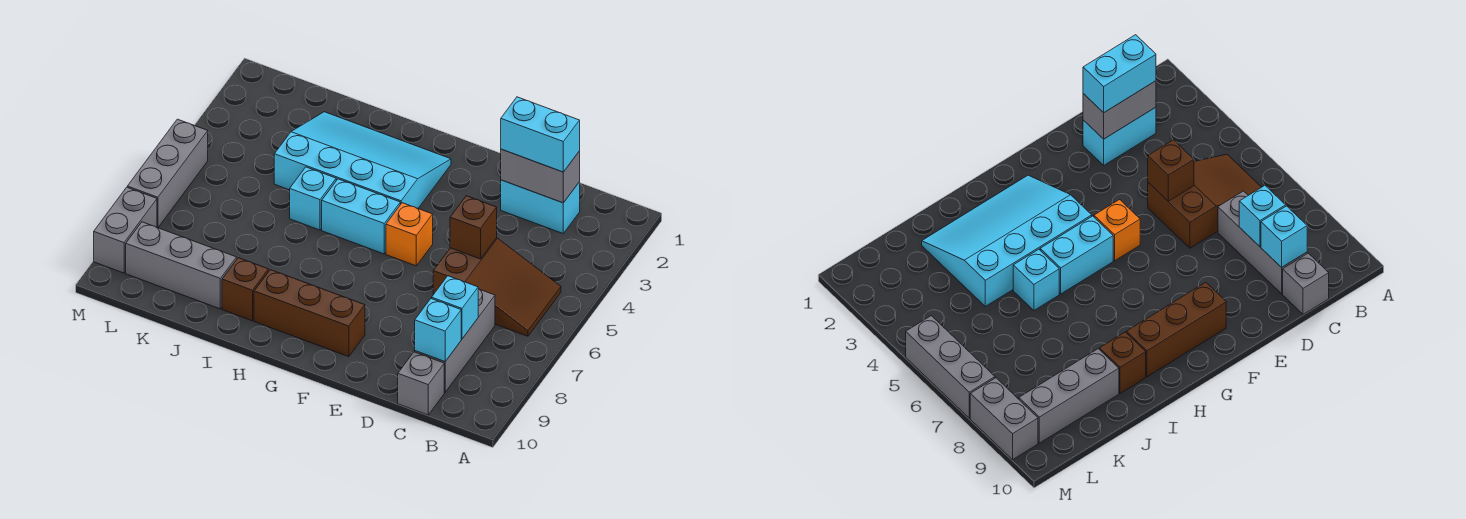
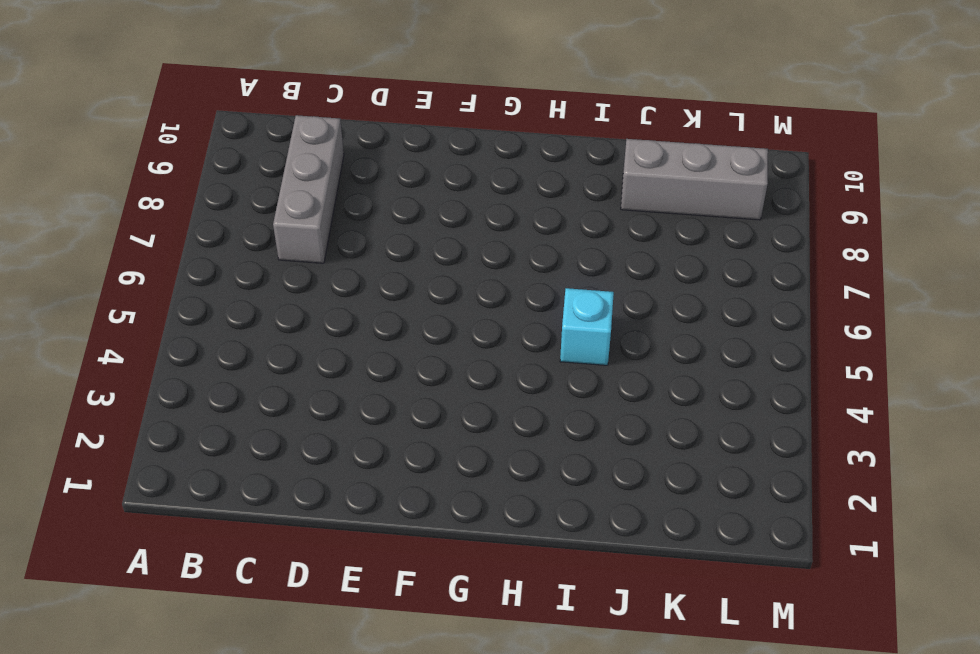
none -> brown 2x3 slope [433,238,561,336]
none -> cyan 1x2 brick [501,180,580,233]
none -> grey 1x1 brick [398,352,444,415]

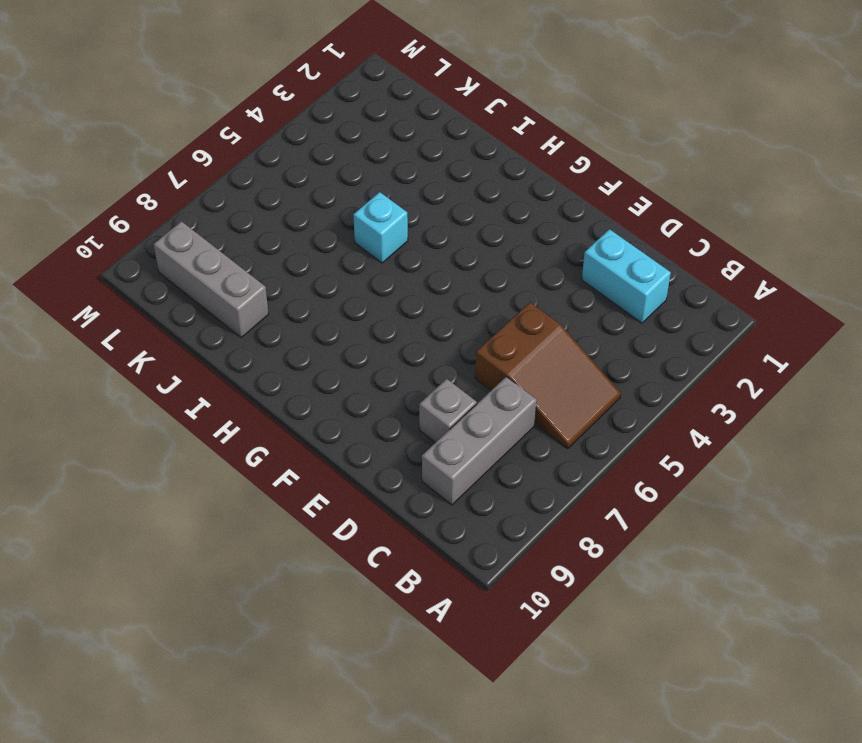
grey 1x1 brick [419,379,477,443] -> grey 1x1 brick moved to [398,352,444,415]
none -> orange 1x1 brick [386,203,433,266]
none -> brown 1x3 brick [254,270,365,357]
none -> cyan 3x4 slope [274,112,451,208]

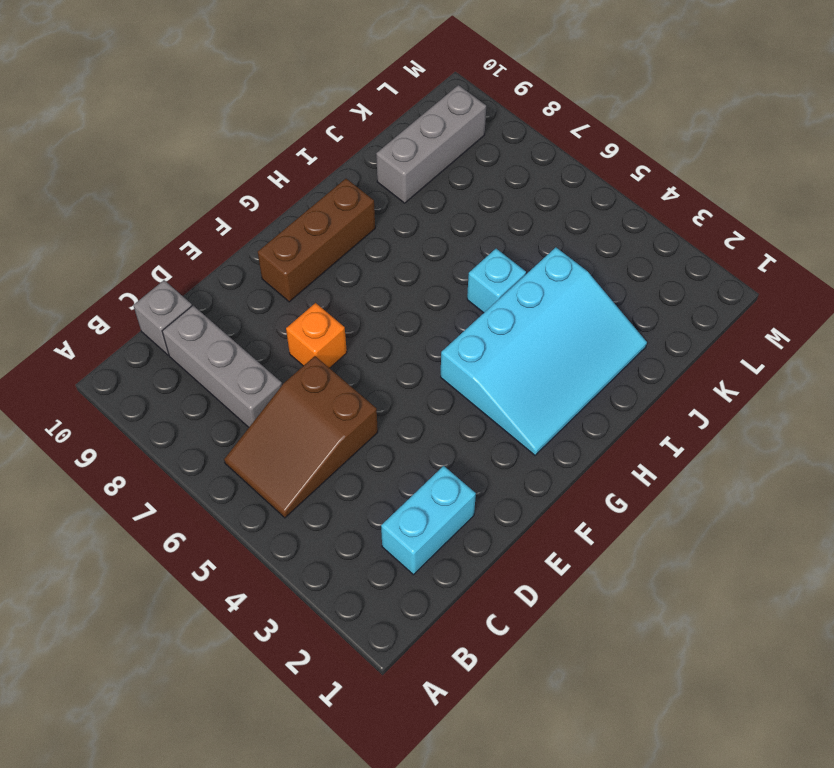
orange 1x1 brick [286,303,347,368] -> orange 1x1 brick moved to [386,203,433,266]
none -> cyan 1x2 brick [322,179,400,254]
none -> brown 1x1 brick [222,258,269,321]
none -> grey 1x3 brick [127,119,208,228]

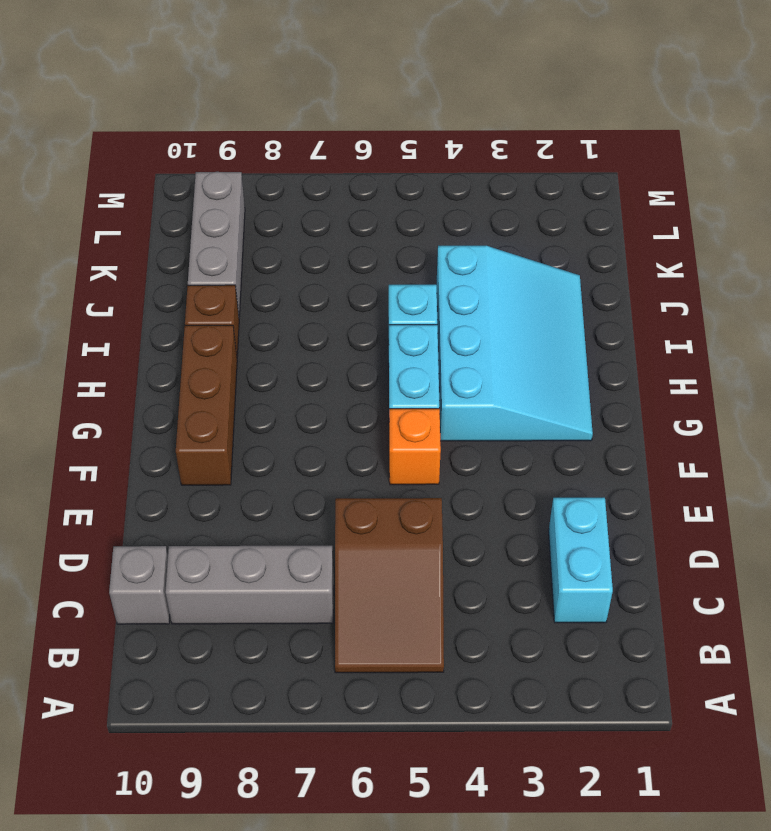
none -> grey 1x3 brick [127,119,208,228]
none -> grey 1x2 brick [94,187,157,273]
none -> grey 1x2 brick [501,149,580,203]

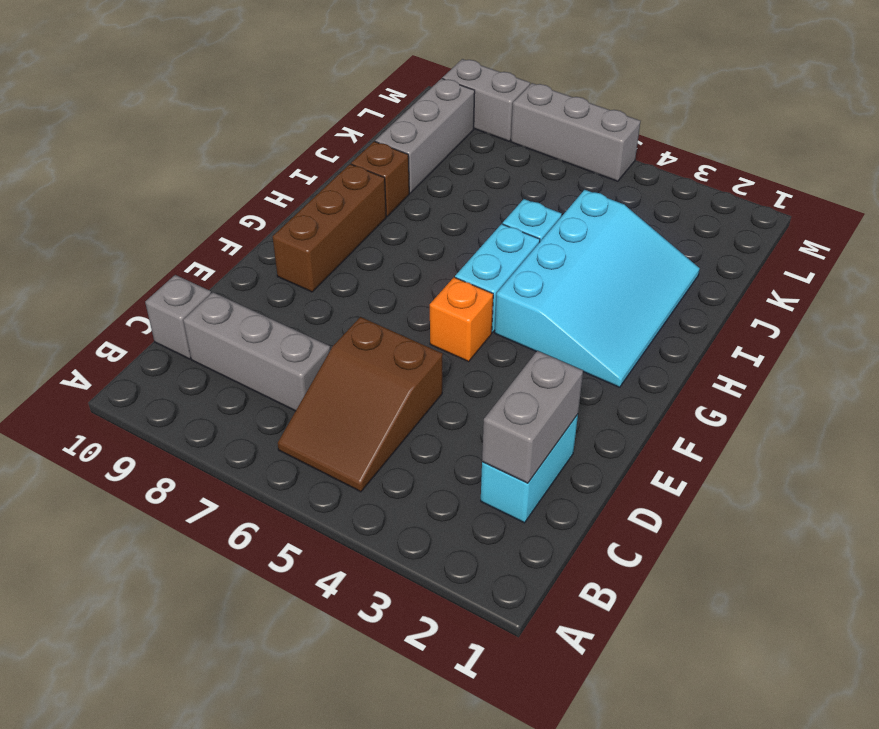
none -> cyan 1x1 brick [432,276,478,339]
none -> cyan 1x1 brick [415,298,461,362]
none -> brown 1x1 brick [450,196,497,259]

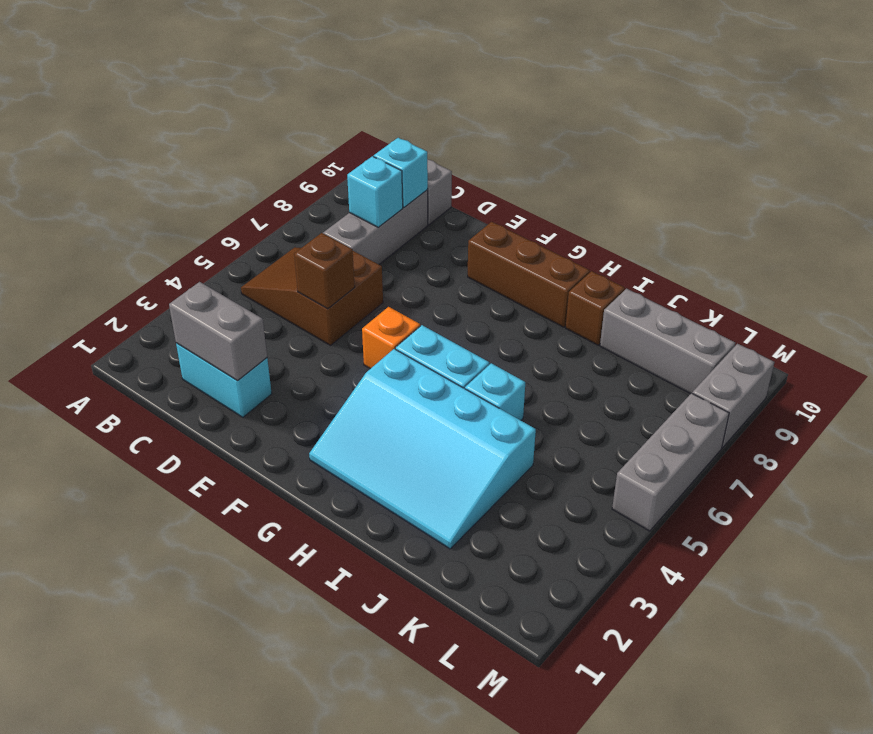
none -> cyan 1x2 brick [501,97,580,172]

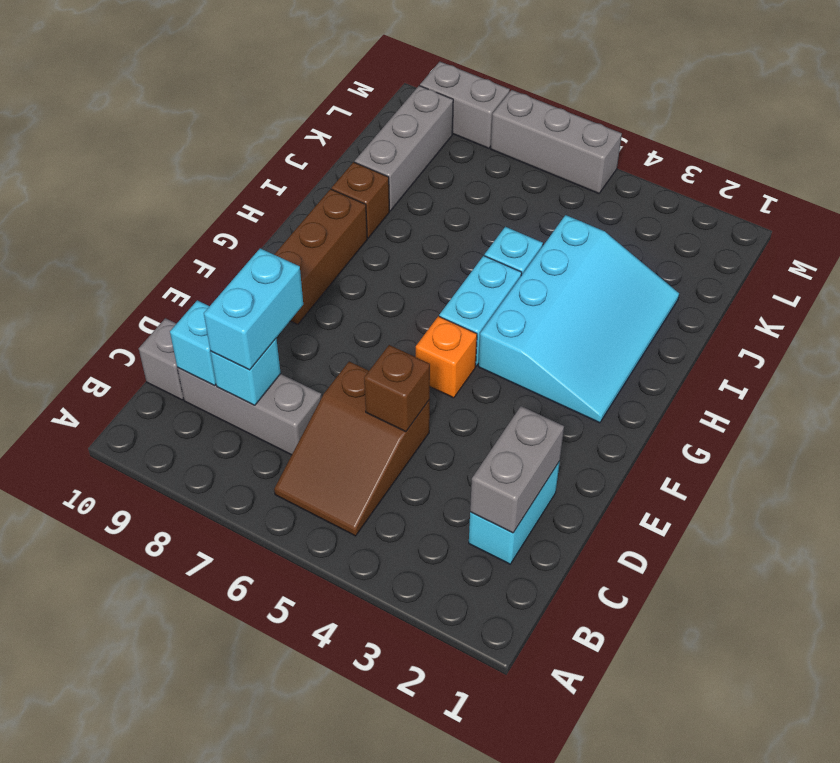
cyan 1x2 brick [204,248,303,370] -> cyan 1x2 brick moved to [501,97,580,172]

